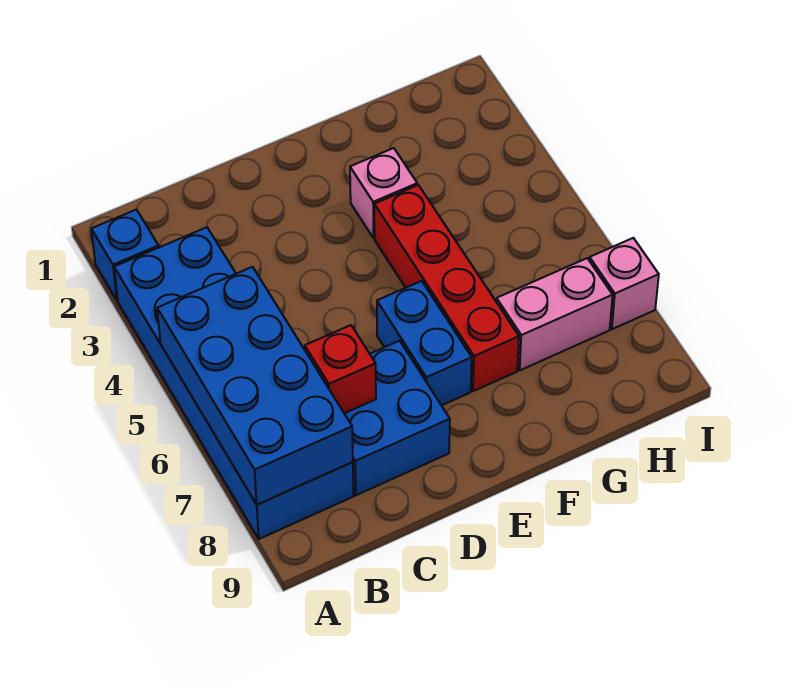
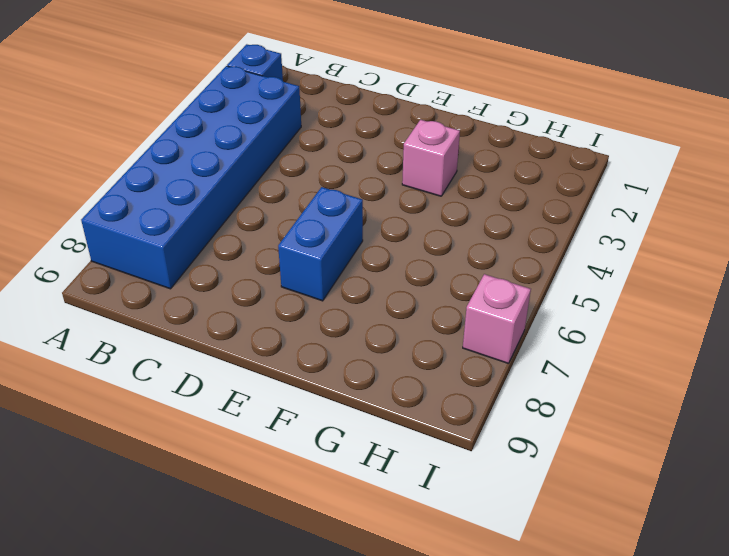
none -> blue 2x2 brick [344,341,450,495]
none -> red 1x4 brick [374,185,519,391]

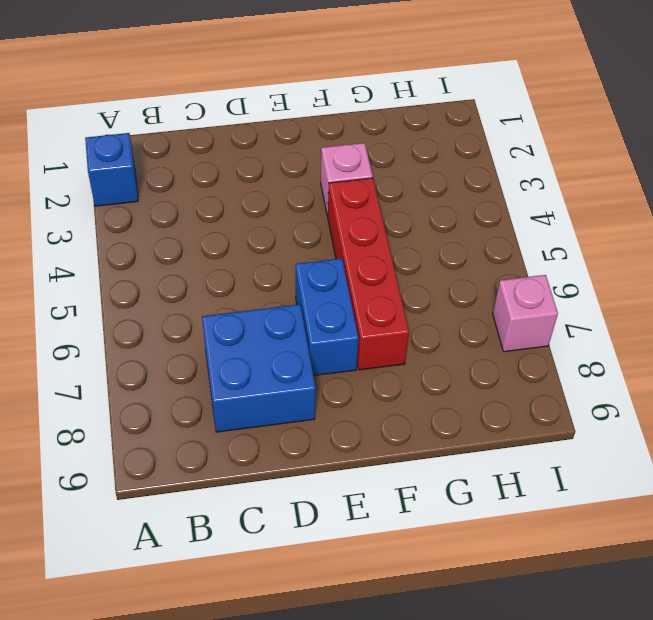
none -> blue 2x6 brick [114,227,353,539]
none -> pink 1x2 brick [496,258,613,370]

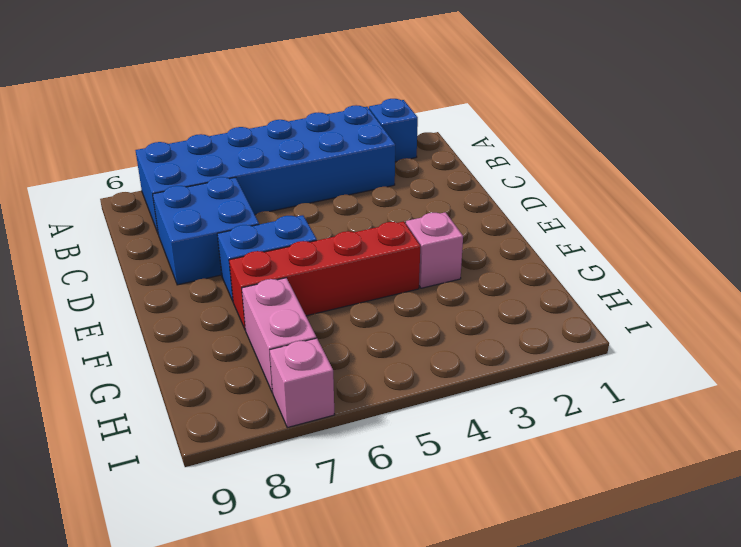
none -> blue 2x4 brick [157,267,353,504]
none -> red 1x1 brick [305,325,376,413]

